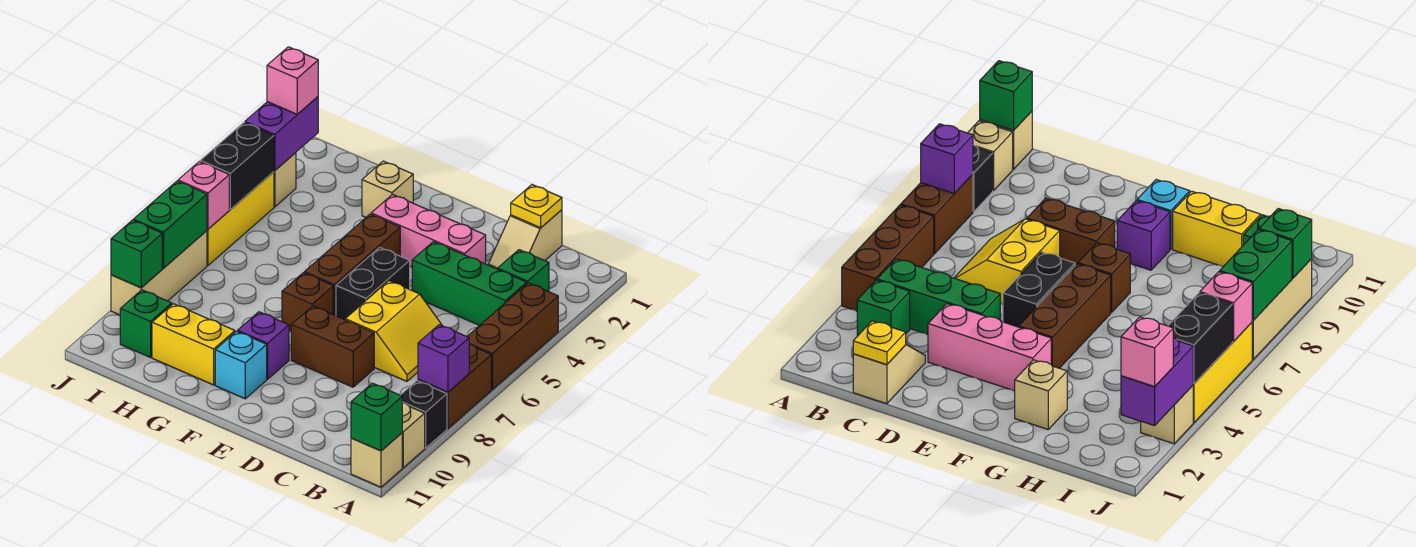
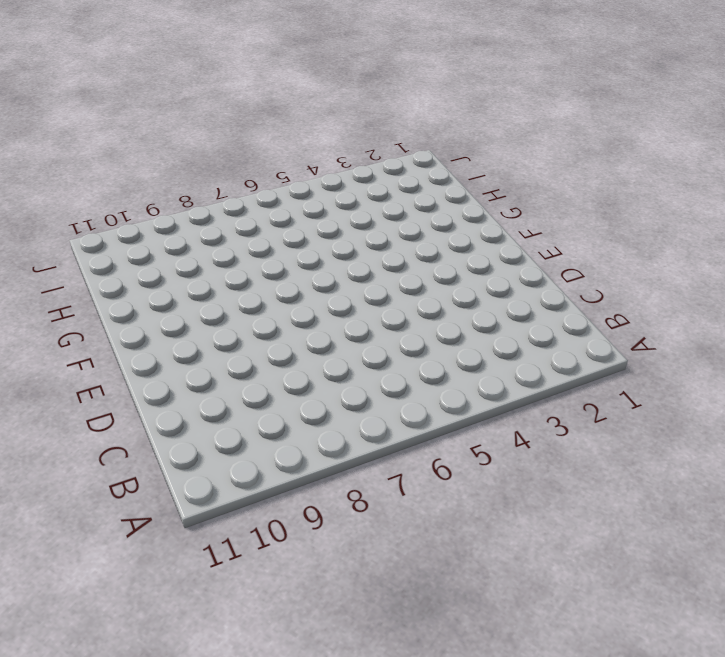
none -> brown 1x3 brick [467,283,558,390]
none -> brown 1x2 brick [418,344,491,429]
none -> black 1x1 brick [401,381,447,448]
none -> tan 1x1 brick [402,403,425,468]

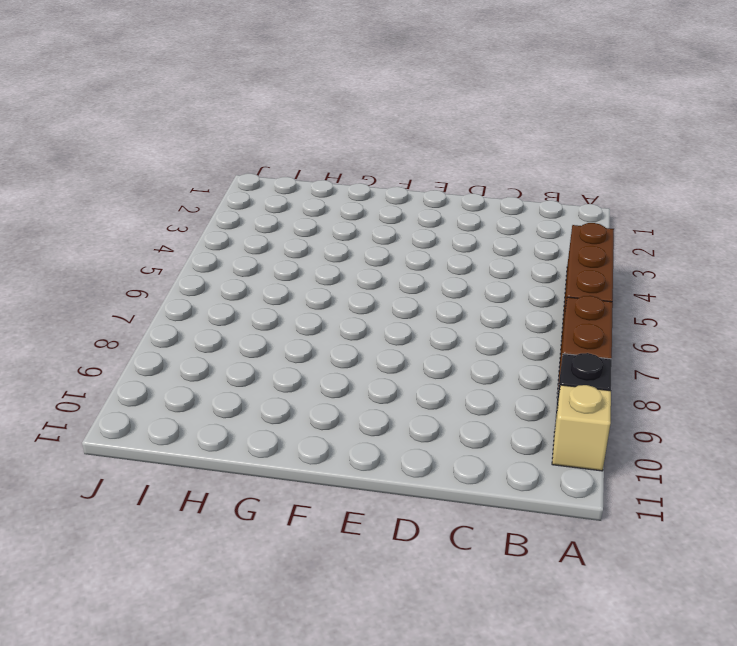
none -> tan 1x1 brick [351,433,402,487]
none -> green 1x1 brick [498,250,549,292]
none -> green 1x3 brick [412,242,527,325]
none -> tan 1x2 slope [488,210,562,269]

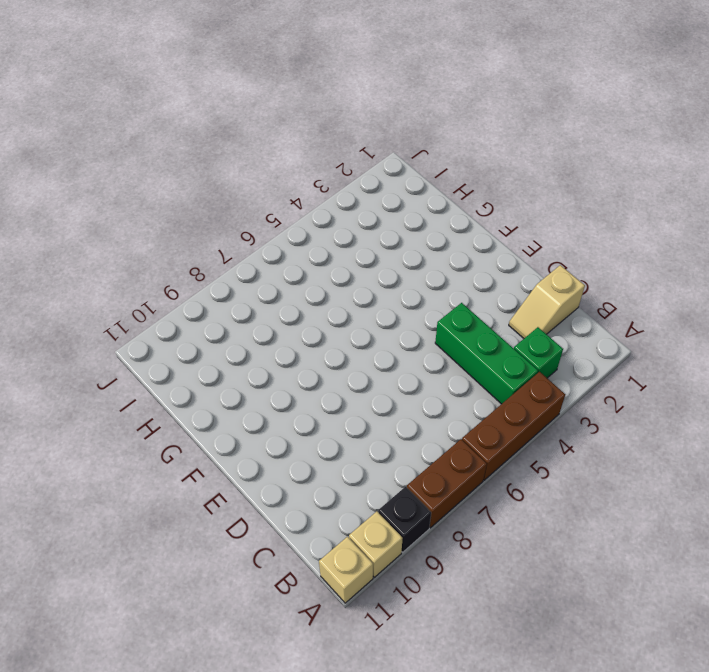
none -> yellow 2x2 slope [345,281,442,381]
none -> pink 1x3 brick [371,195,486,267]
none -> brown 1x2 brick [291,306,374,387]
none -> black 1x2 brick [336,247,410,320]

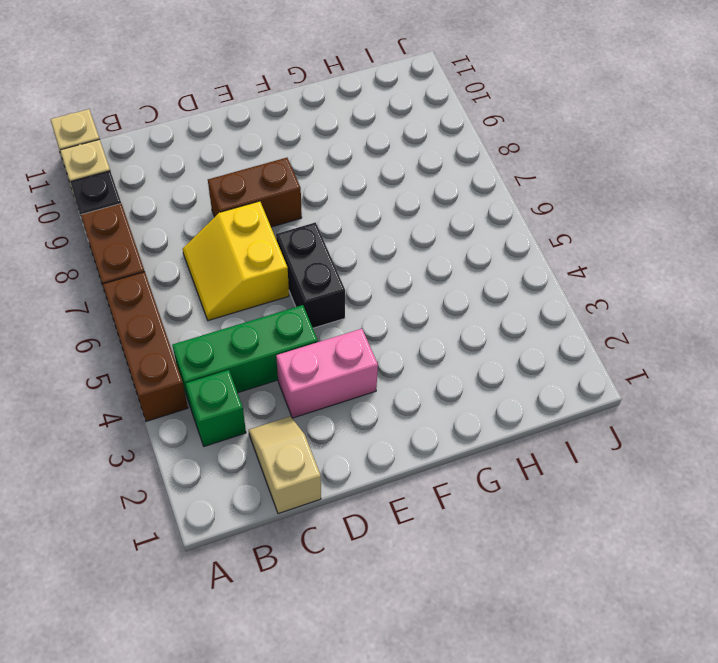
pink 1x2 brick [276,329,378,418] -> pink 1x3 brick [371,195,486,267]
none -> brown 1x3 brick [304,214,400,316]
none -> brown 1x1 brick [282,273,333,331]
none -> purple 1x1 brick [238,312,289,379]
none -> cyan 1x1 brick [215,331,267,399]

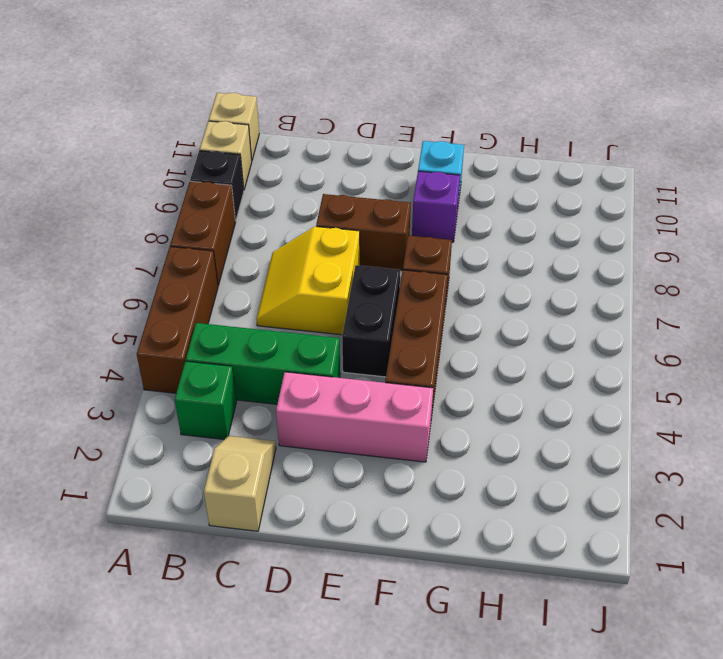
none -> tan 1x1 brick [362,161,413,217]
none -> yellow 1x2 brick [152,304,235,385]
none -> green 1x1 brick [120,290,172,357]
none -> tan 1x1 brick [274,153,296,207]

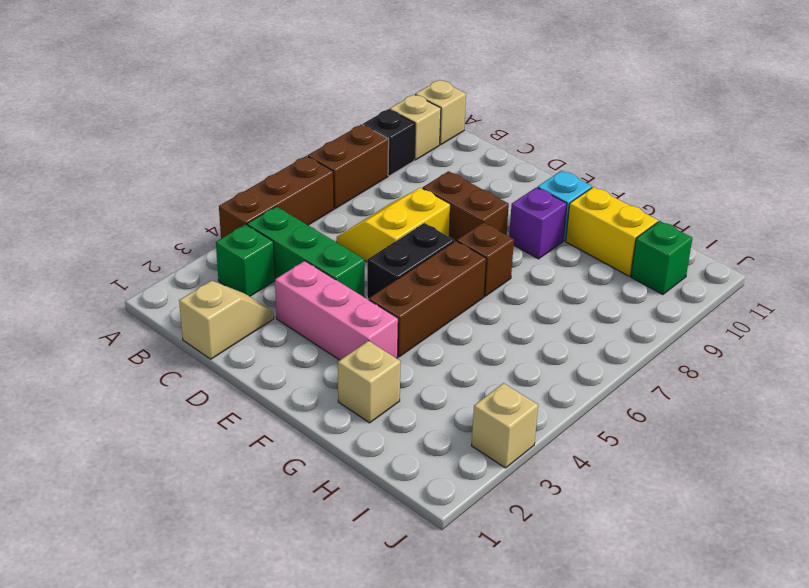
none -> yellow 1x3 brick [207,172,274,265]
none -> tan 1x3 brick [111,231,207,315]
none -> purple 1x1 brick [418,325,469,392]
none -> green 1x1 brick [351,383,402,451]

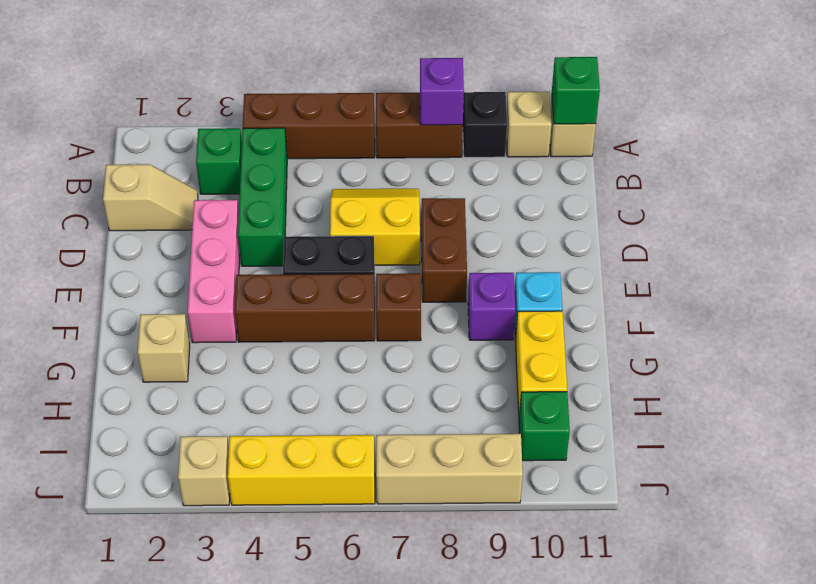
none -> yellow 1x1 plate [511,185,562,228]
none -> purple 1x2 brick [245,97,318,171]
none -> black 1x2 brick [200,123,274,210]
none -> pink 1x1 brick [178,162,229,229]

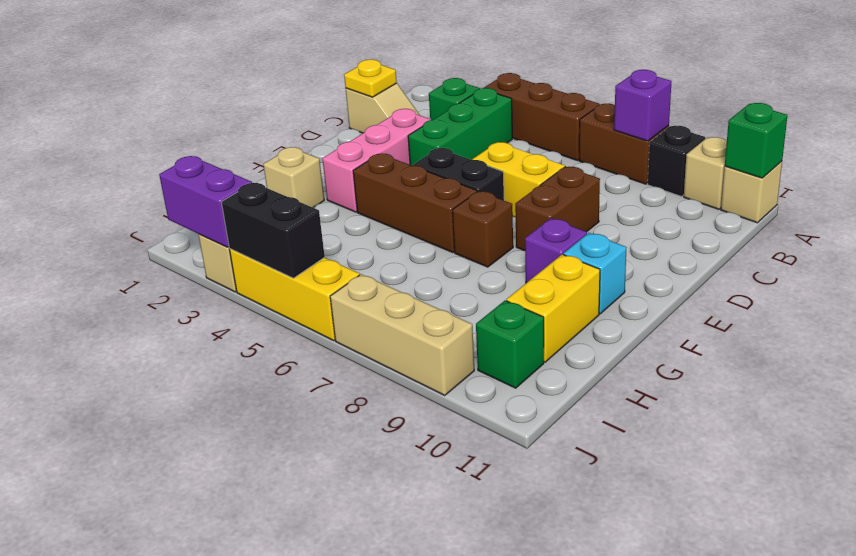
none -> pink 1x1 brick [178,162,229,229]
none -> green 1x2 brick [133,181,207,268]
none -> green 1x1 brick [111,220,162,288]
none -> pink 1x1 brick [267,47,318,114]

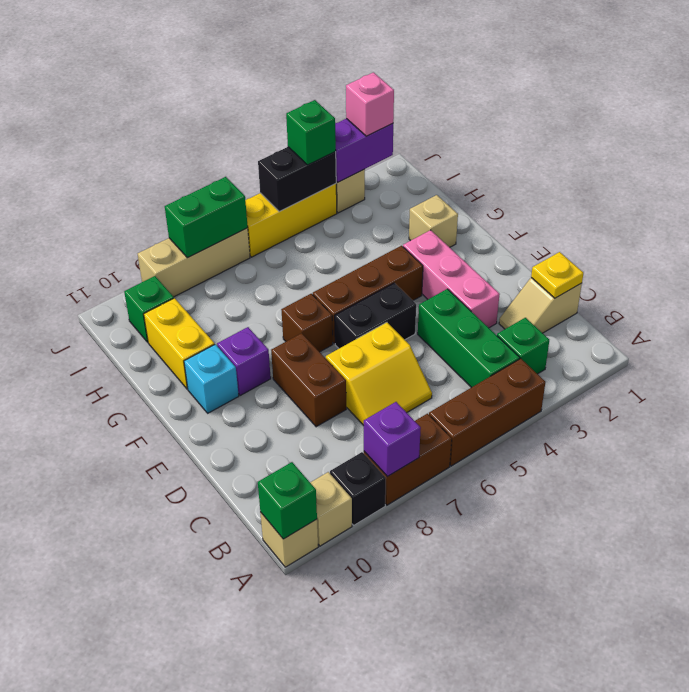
green 1x1 brick [286,100,336,165] -> green 1x1 brick moved to [111,220,162,288]
none -> pink 1x1 brick [178,162,229,229]

